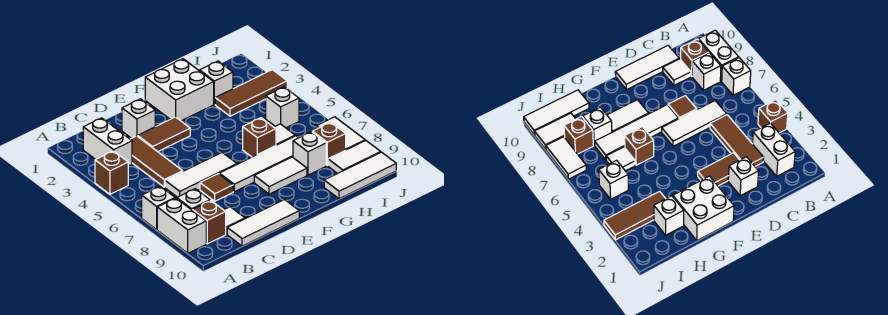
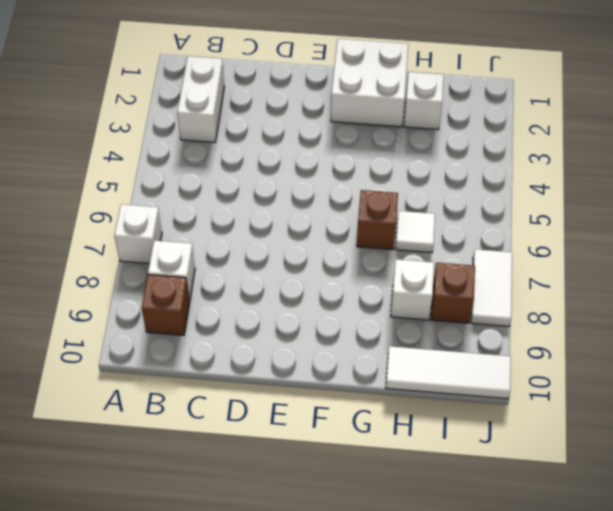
none -> brown 1x1 brick [95,151,128,194]
none -> white 1x2 brick [157,198,206,253]
none -> brown 1x3 tile [130,136,183,187]

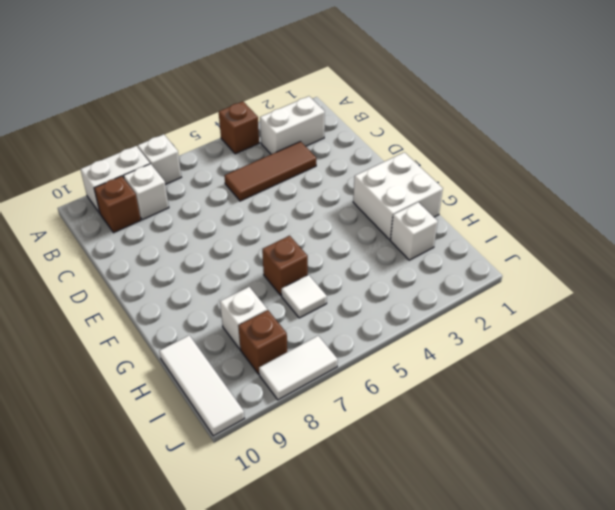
none -> white 1x3 tile [165,153,237,197]
none -> white 1x1 tile [224,207,245,234]
none -> white 1x3 tile [227,200,299,246]

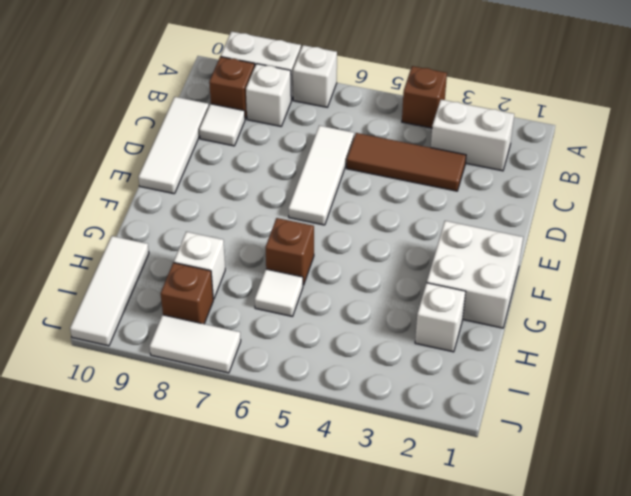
none -> white 1x1 brick [122,99,155,138]
none -> brown 1x2 tile [138,117,190,152]
none -> brown 1x1 tile [200,174,233,201]

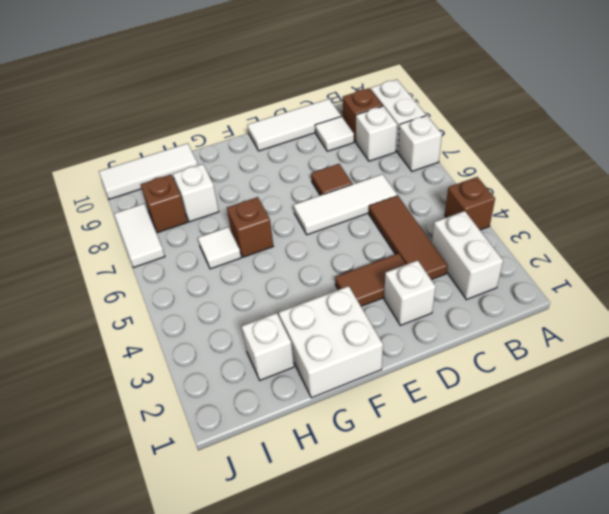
none -> white 1x4 tile [219,136,298,192]
none -> white 1x2 tile [254,157,307,194]
none -> brown 1x3 tile [215,70,287,116]

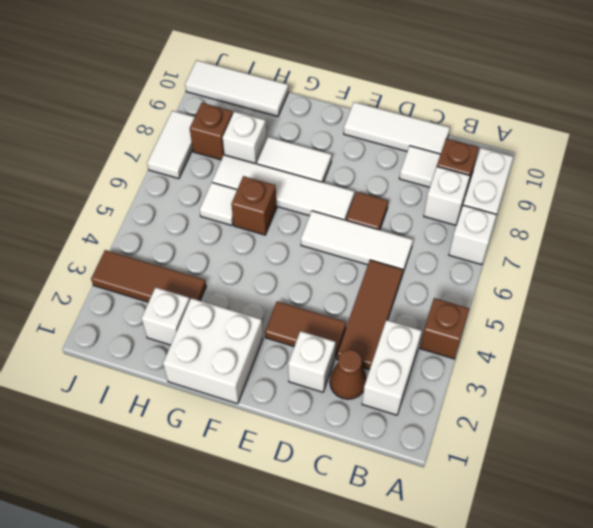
brown 1x1 cone [330,350,367,399] -> none
none -> white 1x1 brick [266,87,299,128]
none -> white 1x2 tile [328,141,381,174]

